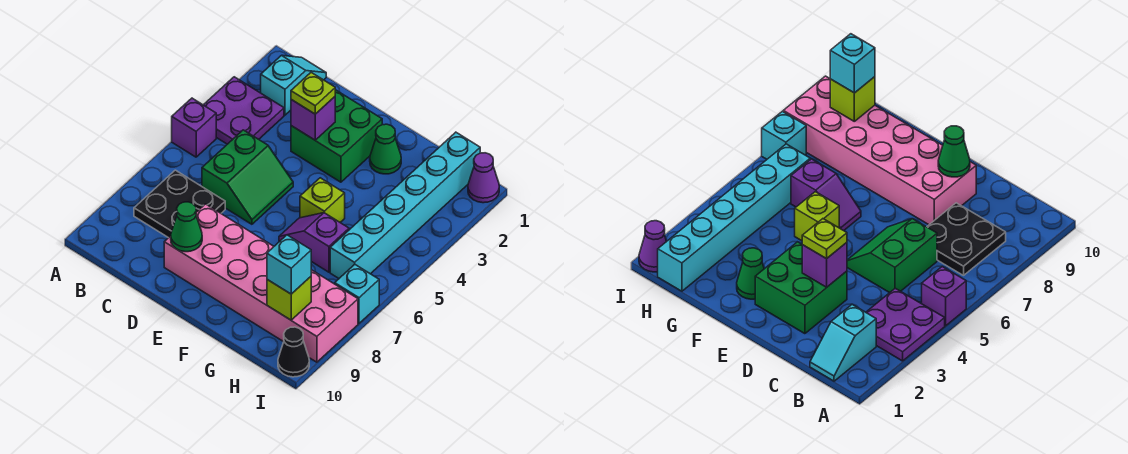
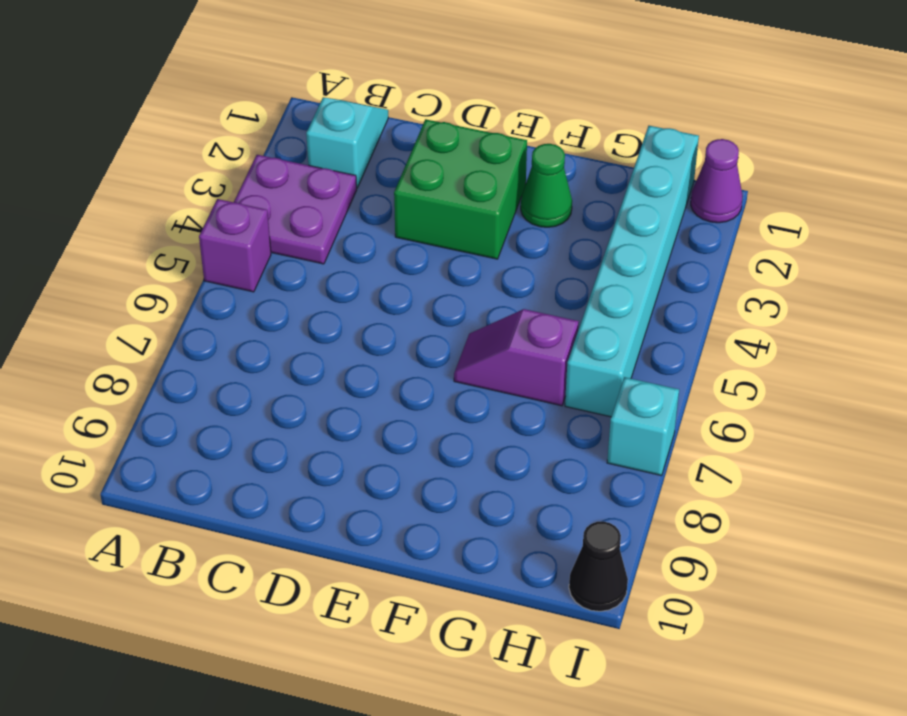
none -> black 2x2 plate [134,170,225,238]
none -> green 2x2 slope [202,130,293,224]
none -> pink 2x6 brick [164,204,358,362]

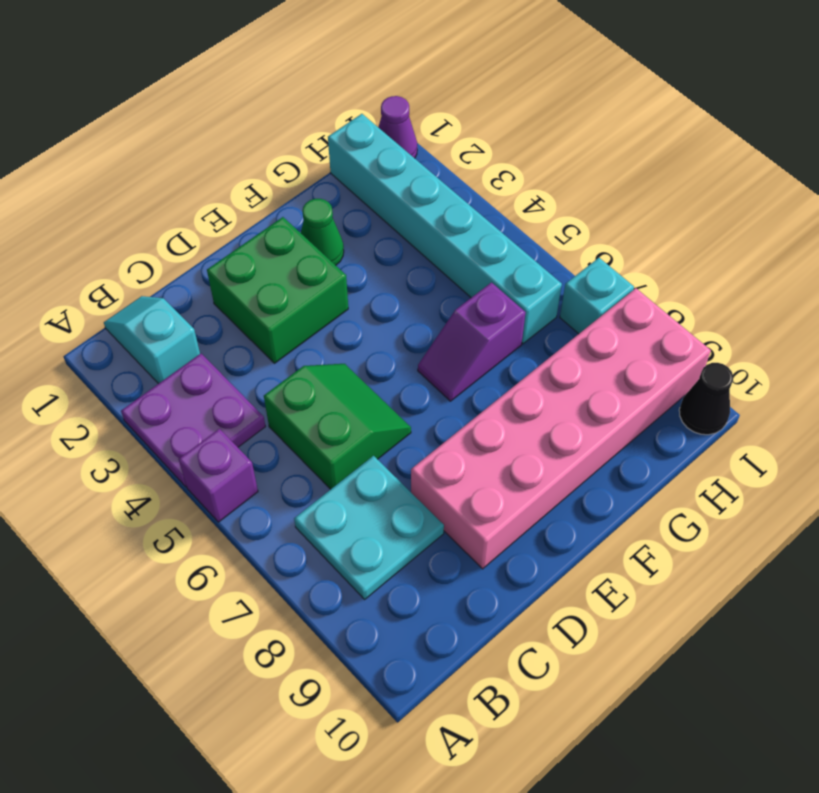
cyan 2x2 plate [294,456,444,599] -> black 2x2 plate [134,170,225,238]
none -> lime 1x1 brick [300,178,345,222]
none -> purple 1x1 brick [291,97,335,140]
none -> green 1x1 cone [171,202,202,252]

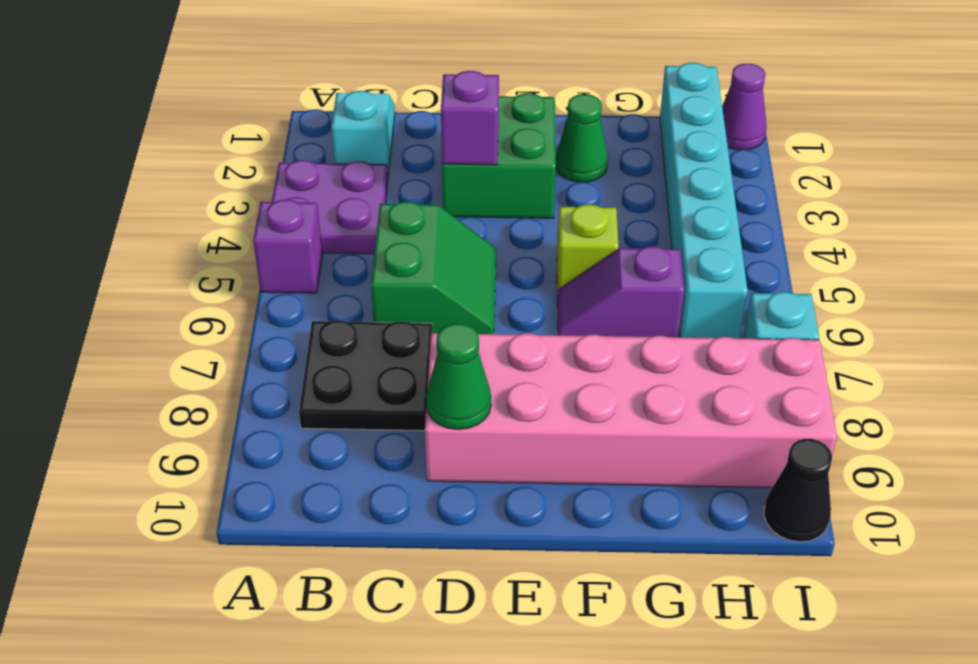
none -> lime 1x1 brick [267,277,311,320]
none -> lime 1x1 plate [291,73,335,114]
none -> cyan 1x1 brick [267,235,311,294]

